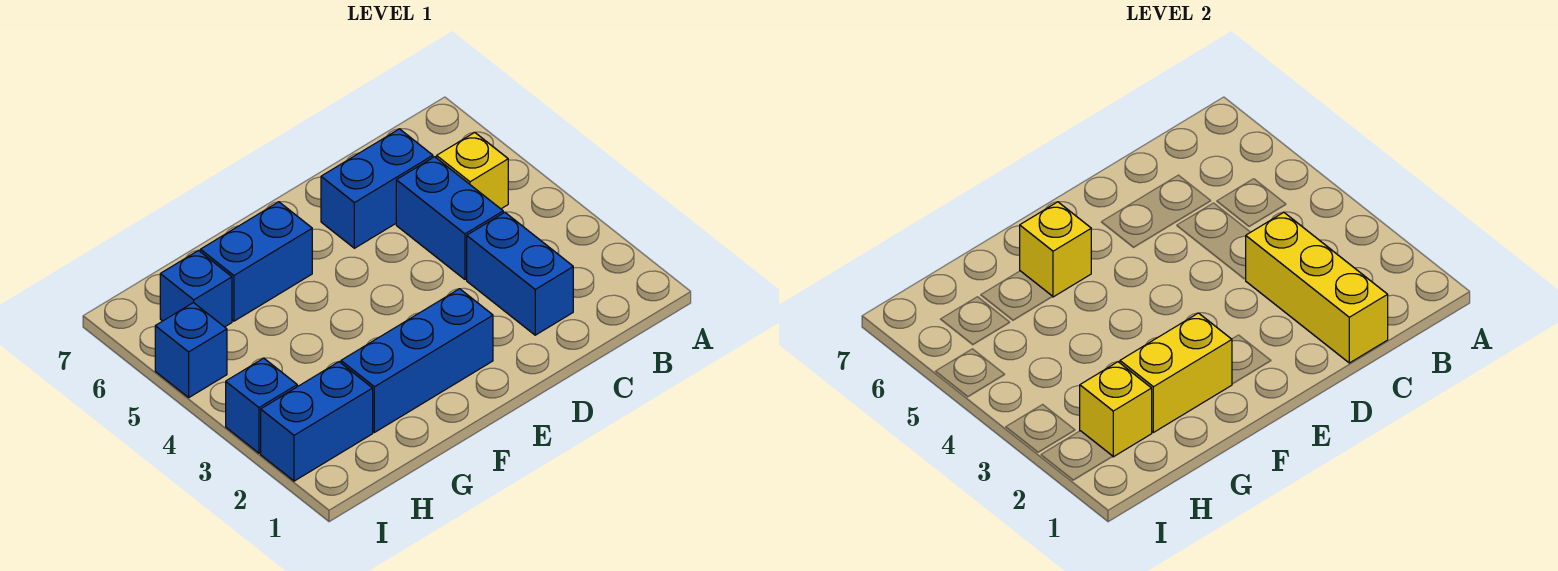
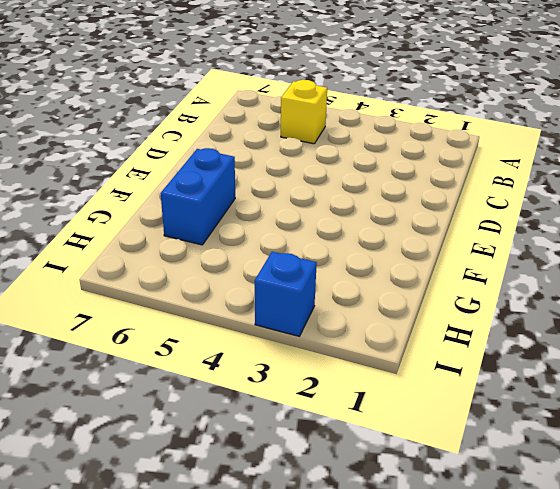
none -> blue 1x2 brick [467,212,573,335]
none -> blue 1x2 brick [396,157,503,279]
none -> blue 1x2 brick [321,129,433,248]

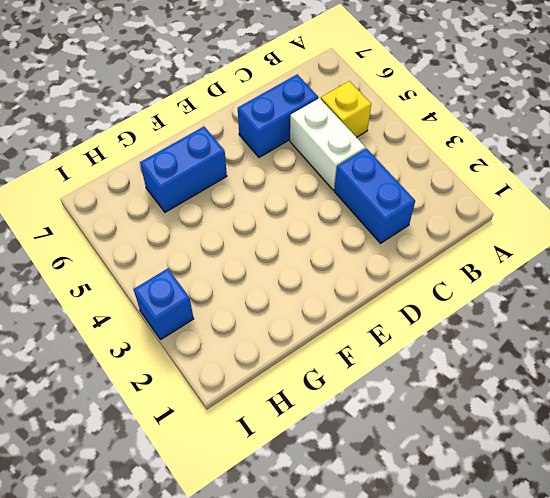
white 1x2 brick [290,98,365,190] -> blue 1x2 brick [396,157,503,279]
none -> blue 1x3 brick [341,289,493,432]
none -> blue 1x2 brick [261,362,373,481]
none -> blue 1x1 brick [160,250,232,327]

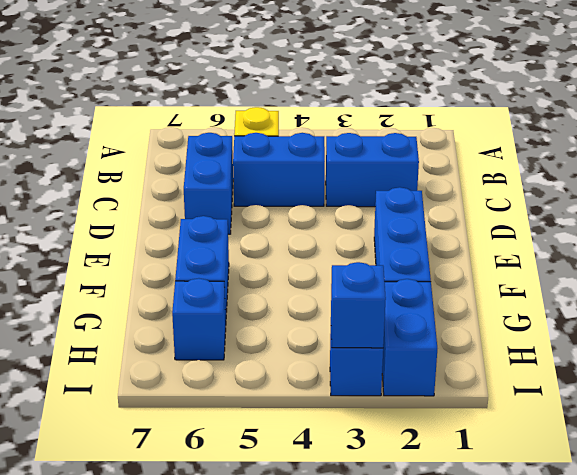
blue 1x1 brick [331,262,386,348] -> blue 1x1 brick moved to [155,302,227,397]
none -> yellow 1x3 brick [1246,212,1388,363]
none -> yellow 1x2 brick [1120,313,1232,432]
none -> yellow 1x1 brick [1020,202,1091,297]

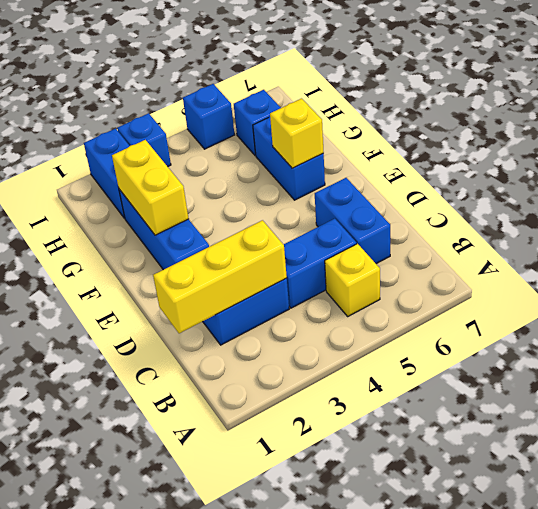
none -> yellow 1x1 brick [1080,362,1152,457]

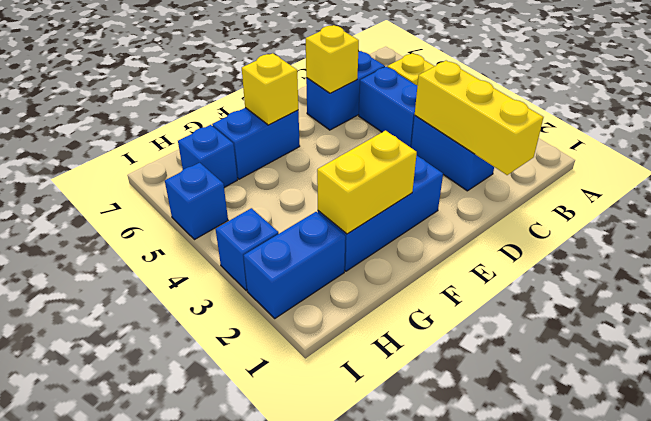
yellow 1x1 brick [306,25,359,93] -> yellow 1x1 brick moved to [1080,362,1152,457]

